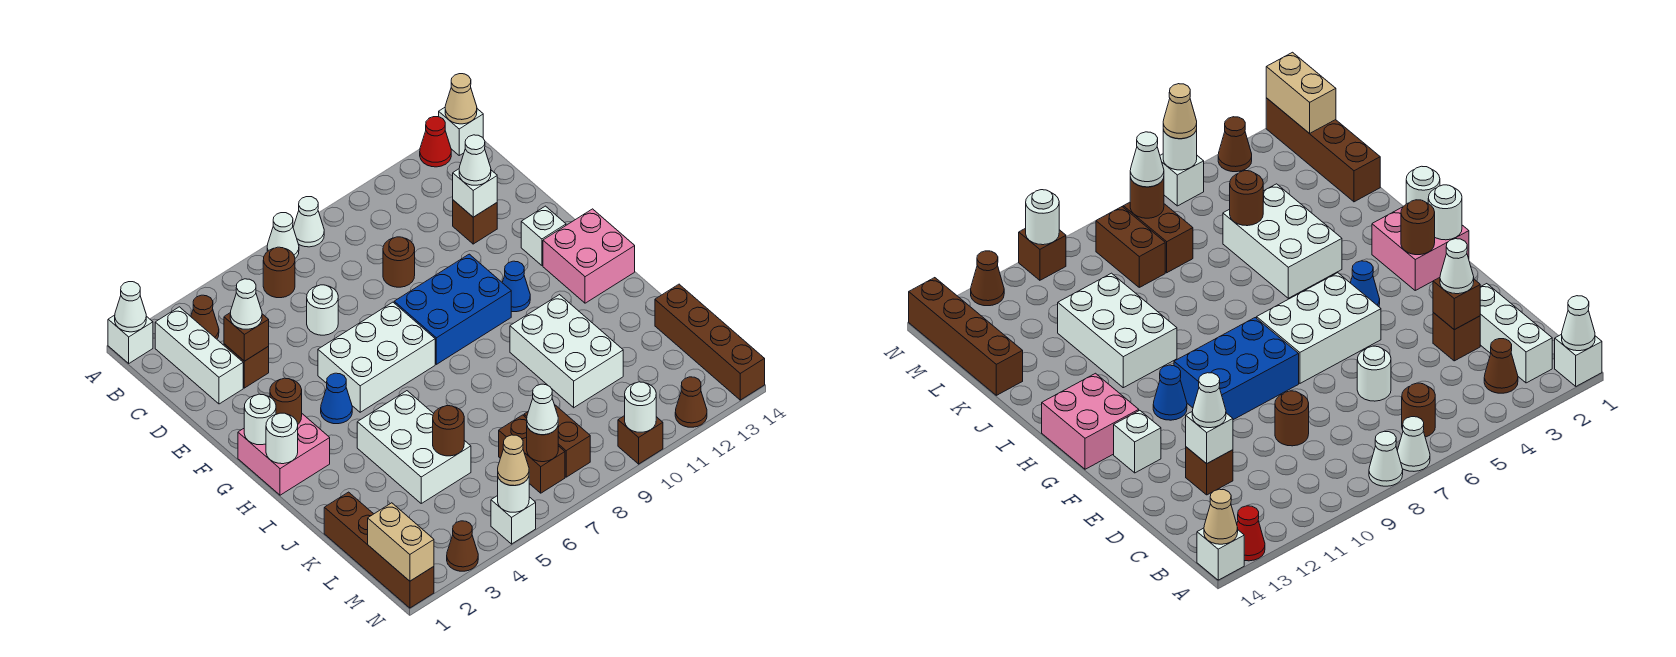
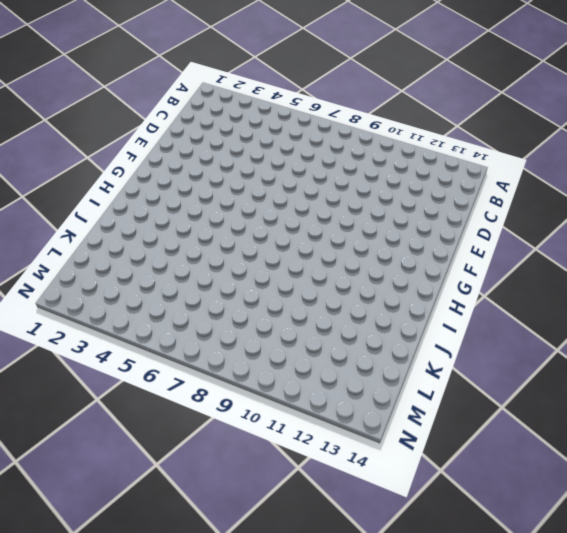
none -> white 1x1 brick [108,315,153,363]
none -> white 1x1 cone [267,213,299,258]
none -> white 1x1 cone [293,197,324,247]
none -> red 1x1 cone [420,117,451,167]

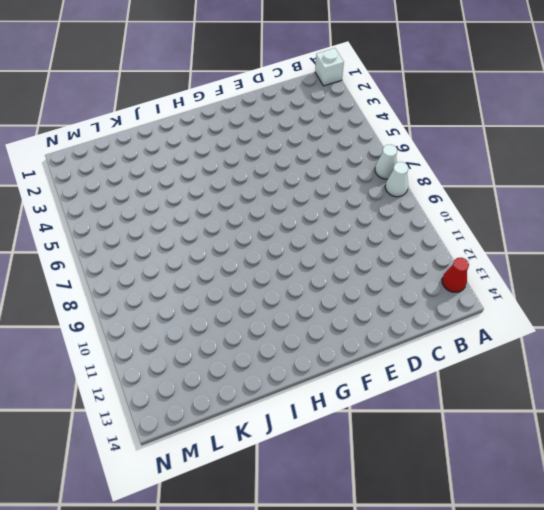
none -> white 1x1 brick [439,108,483,155]
none -> white 1x3 brick [155,307,243,404]
none -> brown 1x1 cone [191,295,219,339]
none -> brown 1x1 round brick [263,247,295,298]

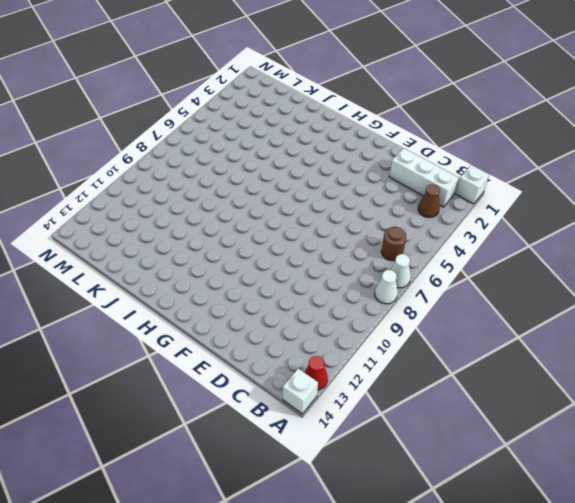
none -> brown 1x1 brick [224,344,269,388]
none -> white 1x1 round brick [307,285,338,335]
none -> brown 1x1 round brick [383,237,415,287]
none -> brown 1x1 brick [453,200,497,244]

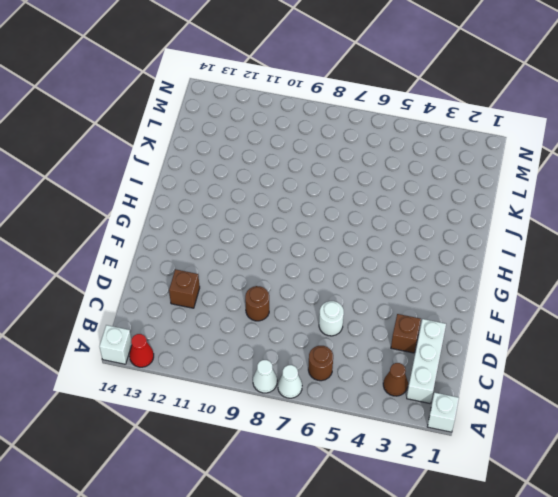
none -> white 2x3 brick [318,302,435,412]
none -> blue 2x3 brick [394,254,511,364]
none -> white 1x1 brick [521,206,566,265]
none -> pink 2x2 brick [238,414,330,495]

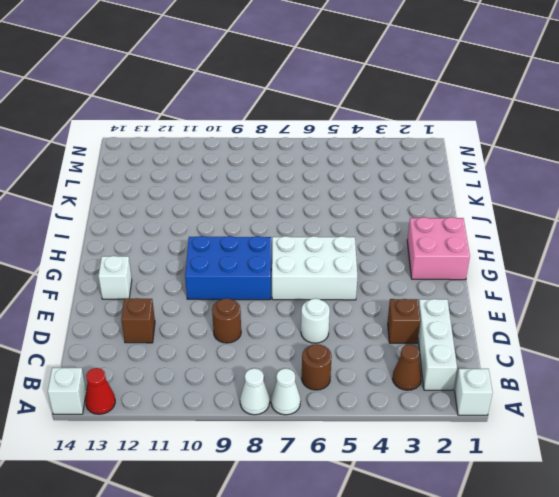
none -> blue 1x1 cone [321,373,352,424]
none -> blue 1x1 cone [502,261,530,312]
none -> pink 2x2 brick [543,209,635,303]
none -> white 2x3 brick [357,391,471,503]

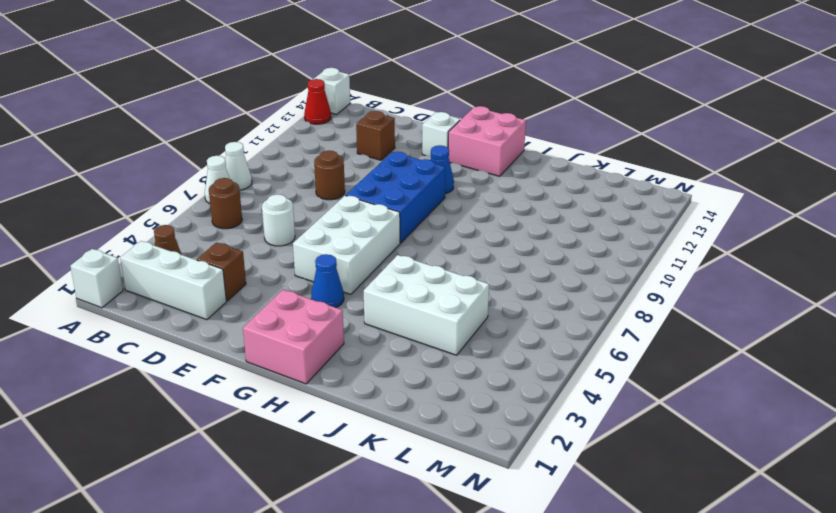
none -> white 2x3 brick [510,295,623,408]
none -> brown 1x4 brick [324,492,434,608]
none -> brown 1x4 brick [655,284,765,400]
none -> brown 1x2 brick [499,415,565,493]

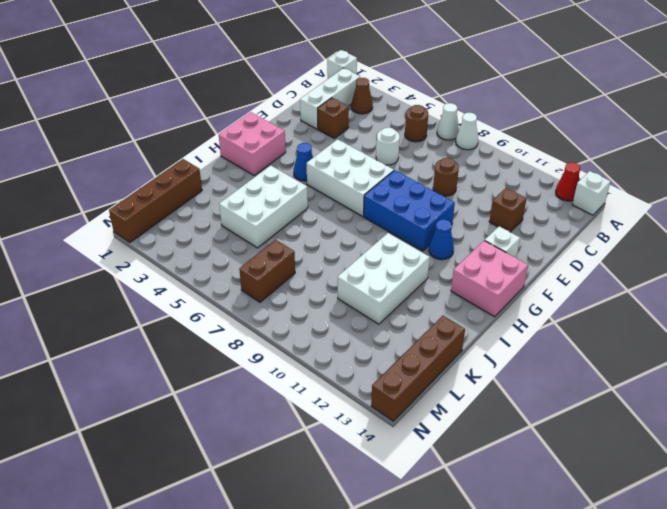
none -> brown 1x2 brick [524,404,590,477]
none -> brown 1x1 cone [447,521,478,571]
none -> white 1x1 brick [491,496,536,544]
none -> brown 1x1 brick [618,416,663,464]

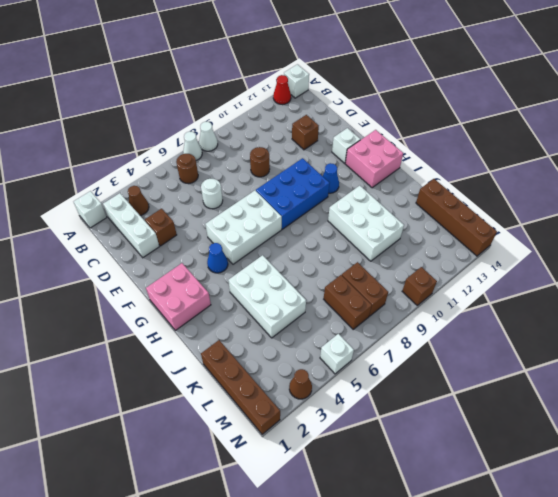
none -> brown 1x1 cone [675,377,707,427]
none -> white 1x1 cone [115,282,146,332]
none -> tan 1x1 cone [445,74,477,124]
none -> brown 1x1 brick [224,313,269,361]

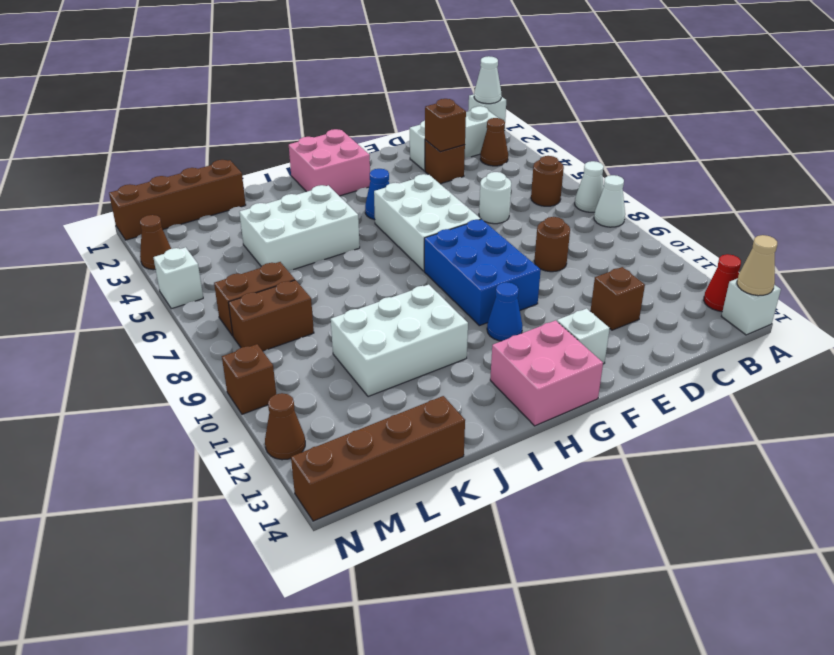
none -> white 1x1 brick [453,169,497,217]
none -> white 1x1 round brick [244,394,276,445]
none -> brown 1x1 round brick [270,378,302,424]
none -> white 1x1 round brick [266,413,298,464]

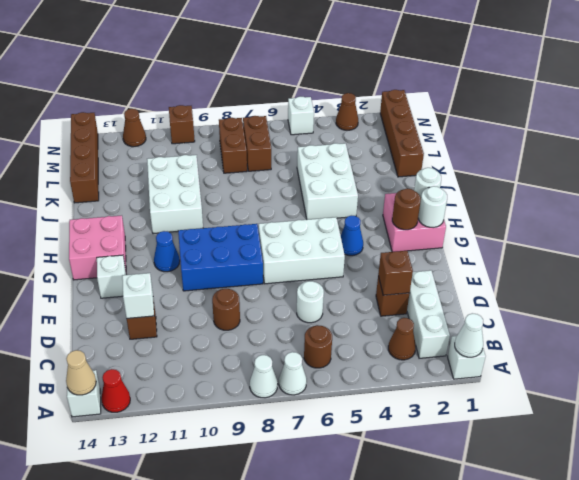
none -> brown 1x1 round brick [433,406,464,456]
none -> tan 1x2 brick [368,503,434,581]
none -> brown 1x1 round brick [527,427,558,462]
none -> white 1x1 round brick [498,477,529,512]

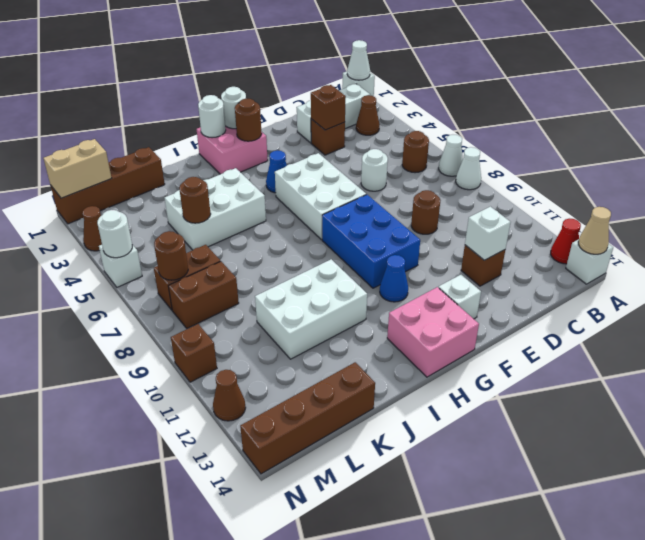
none -> white 1x1 round brick [625,382,656,432]
none -> white 1x1 cone [230,279,262,329]
none -> white 1x1 cone [459,135,491,185]
none -> white 1x1 cone [527,384,558,435]

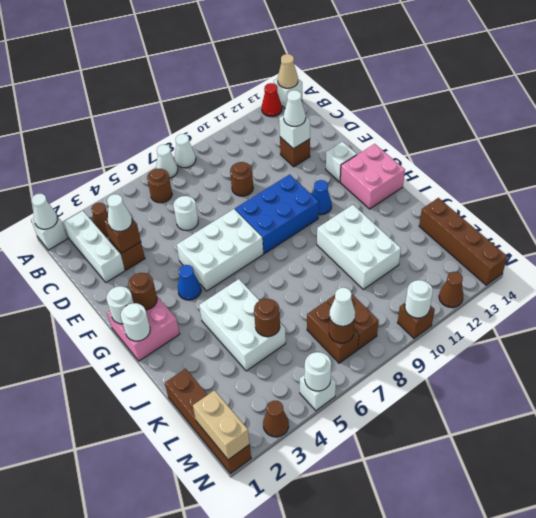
none -> tan 1x1 cone [498,435,529,486]

